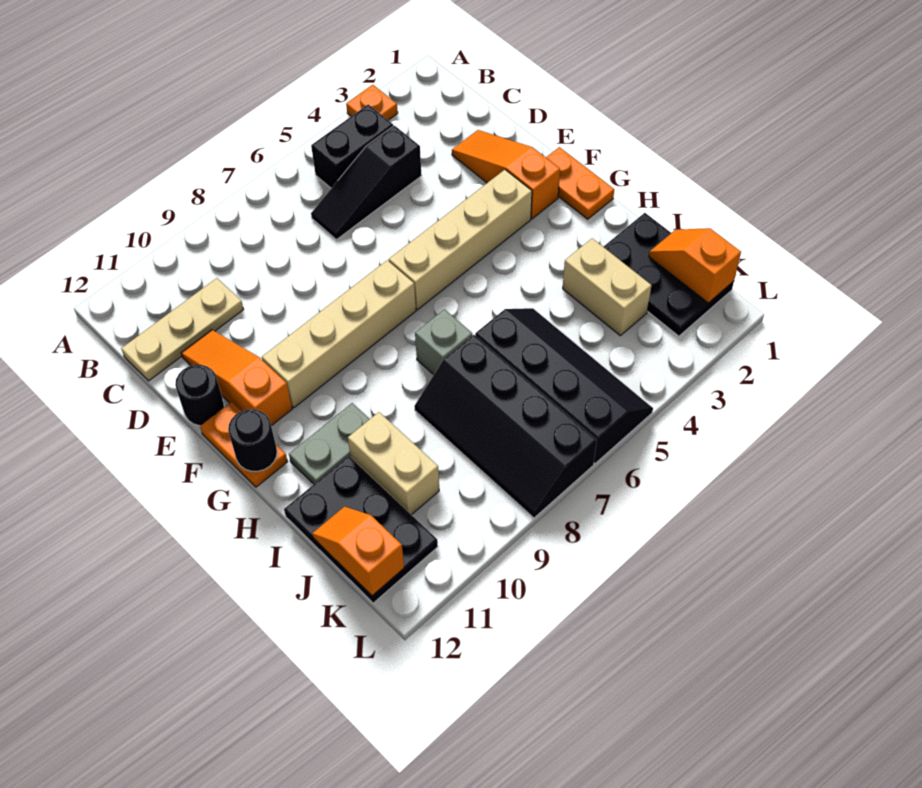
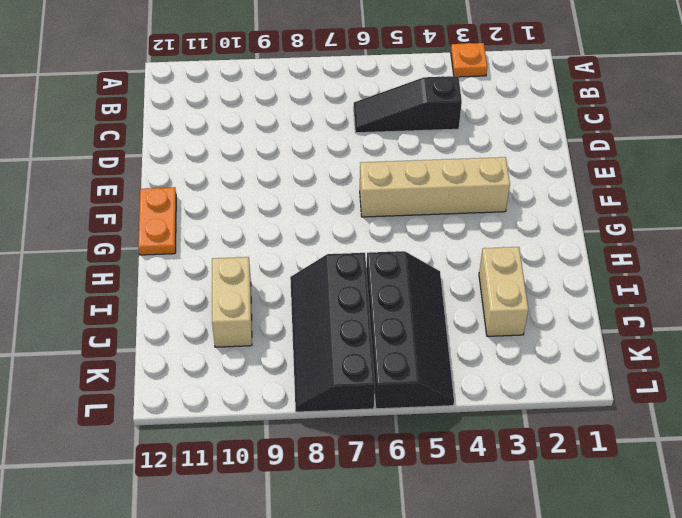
none -> black 1x2 brick [311,104,393,188]
none -> tan 1x3 plate [121,278,244,381]
none -> orange 1x3 slope [452,130,560,219]

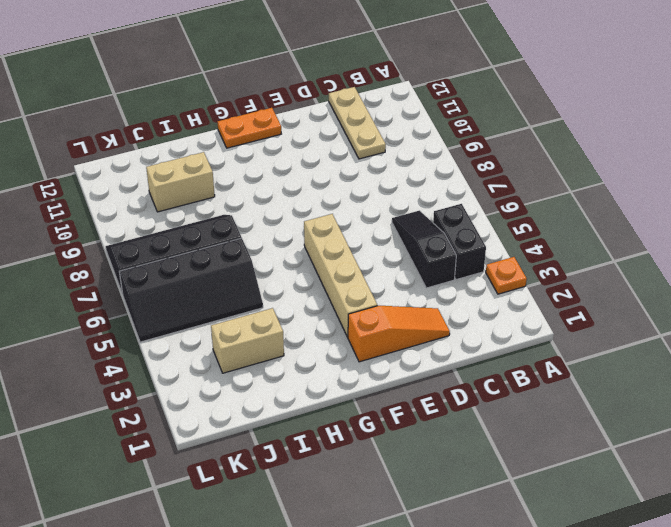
none -> orange 1x3 slope [181,330,292,426]
none -> black 1x1 round brick [175,365,224,426]
none -> orange 1x2 plate [546,147,614,219]

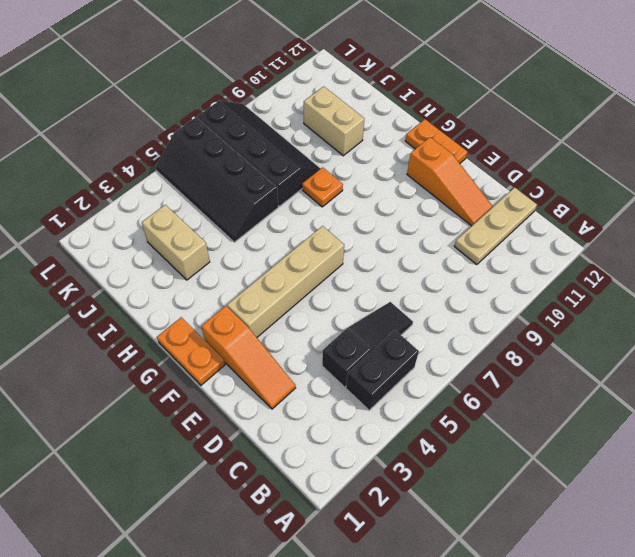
orange 1x1 plate [302,167,343,207] -> orange 1x1 plate moved to [346,85,398,120]
none -> black 1x1 round brick [175,365,224,426]
none -> tan 1x4 brick [262,260,416,408]
none -> grey 1x1 brick [415,309,472,375]

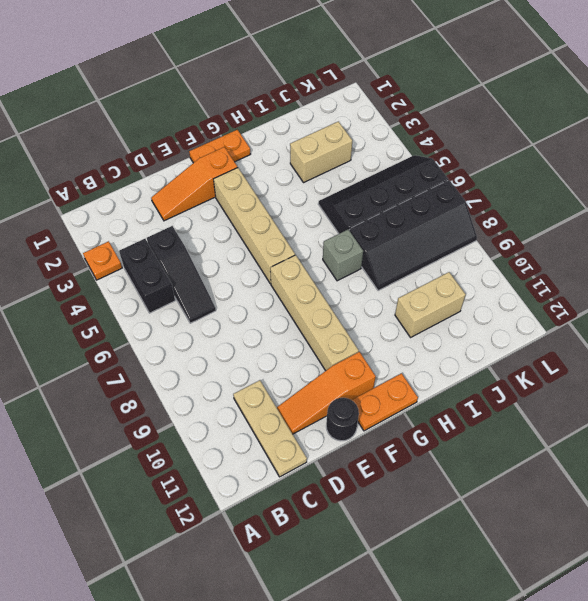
none -> grey 1x2 plate [289,403,369,484]
none -> black 2x3 plate [604,213,734,336]
none -> black 2x3 plate [284,456,438,603]

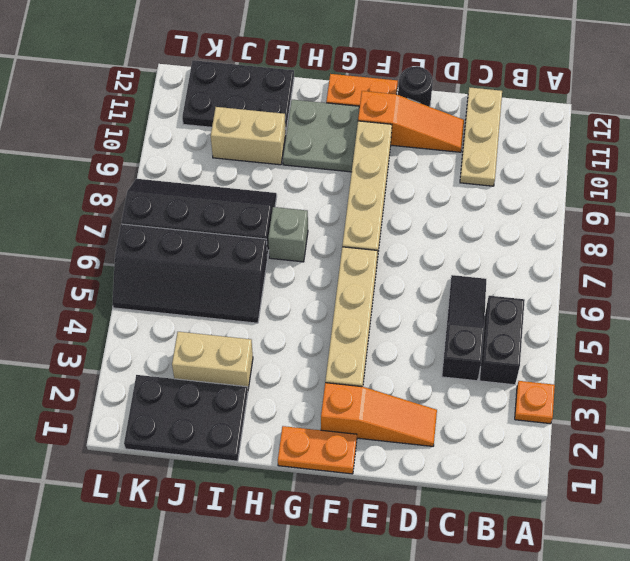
grey 2x2 plate [283,100,359,172] -> grey 1x2 plate [289,403,369,484]
none -> black 1x1 round brick [228,409,277,471]
none -> orange 1x2 slope [649,228,741,303]
none -> orange 1x2 slope [312,507,404,596]

